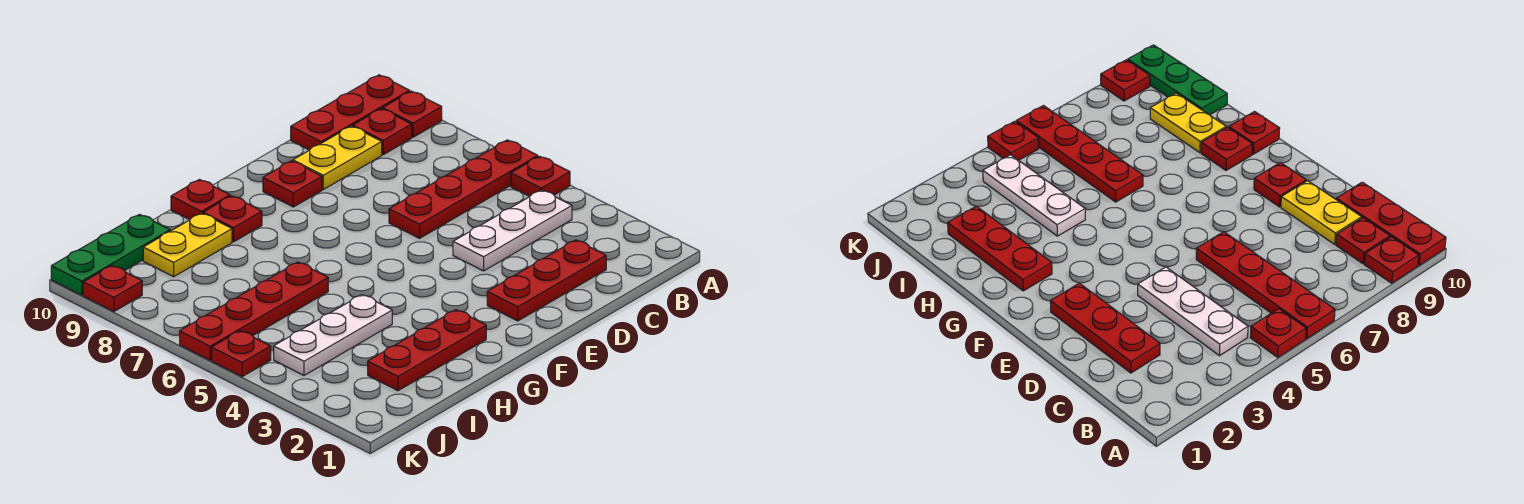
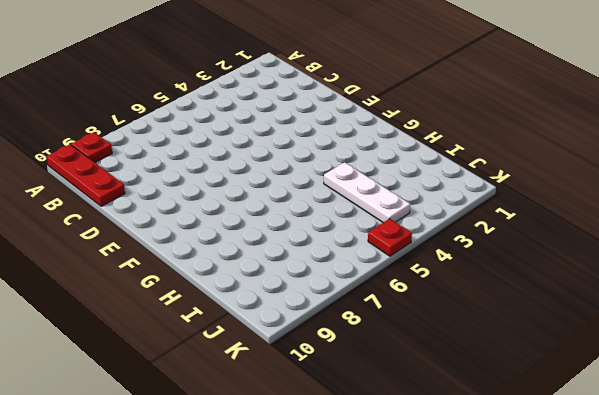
none -> red 1x1 plate [511,156,570,197]
none -> red 1x4 plate [389,140,538,238]
none -> white 1x3 plate [453,190,572,271]

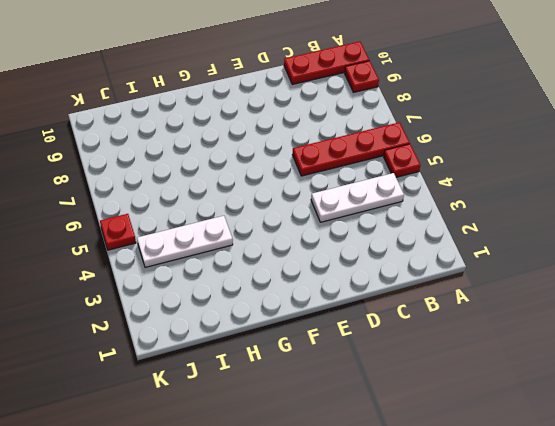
none -> red 1x1 plate [353,109,412,155]
none -> red 1x3 plate [487,240,606,321]
none -> yellow 1x2 plate [293,126,382,189]

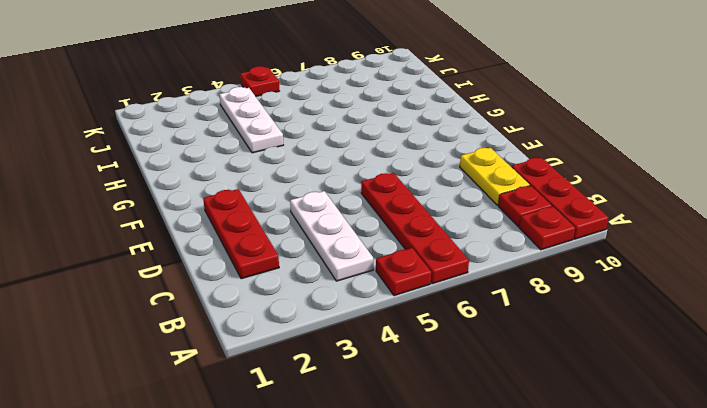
none -> red 1x1 plate [263,161,322,207]
none -> red 1x3 plate [368,310,486,391]
none -> red 1x1 plate [203,196,262,242]

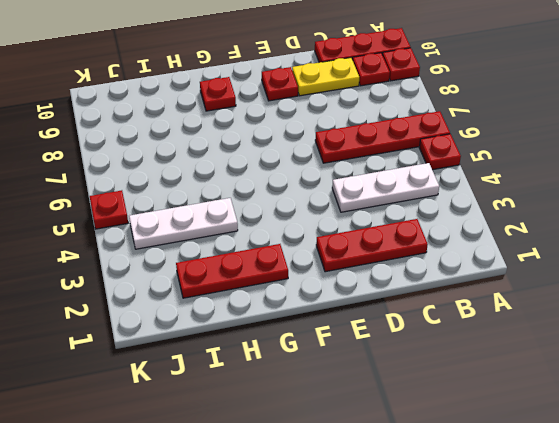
none -> red 1x1 plate [171,180,230,220]
none -> red 1x4 plate [180,262,328,360]
none -> yellow 1x2 plate [143,213,232,277]

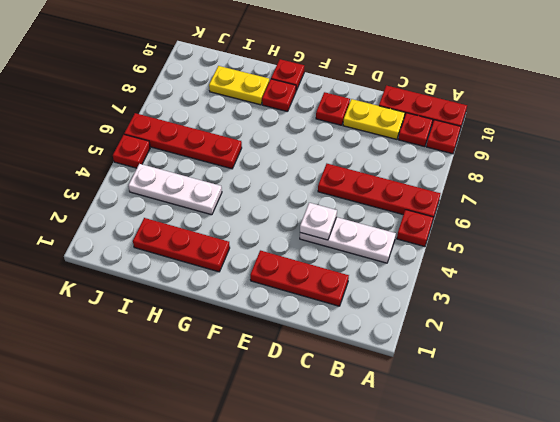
white 1x1 plate [300,203,337,240] -> none
none -> green 1x3 plate [51,214,170,295]
none -> red 1x1 plate [83,266,142,312]

